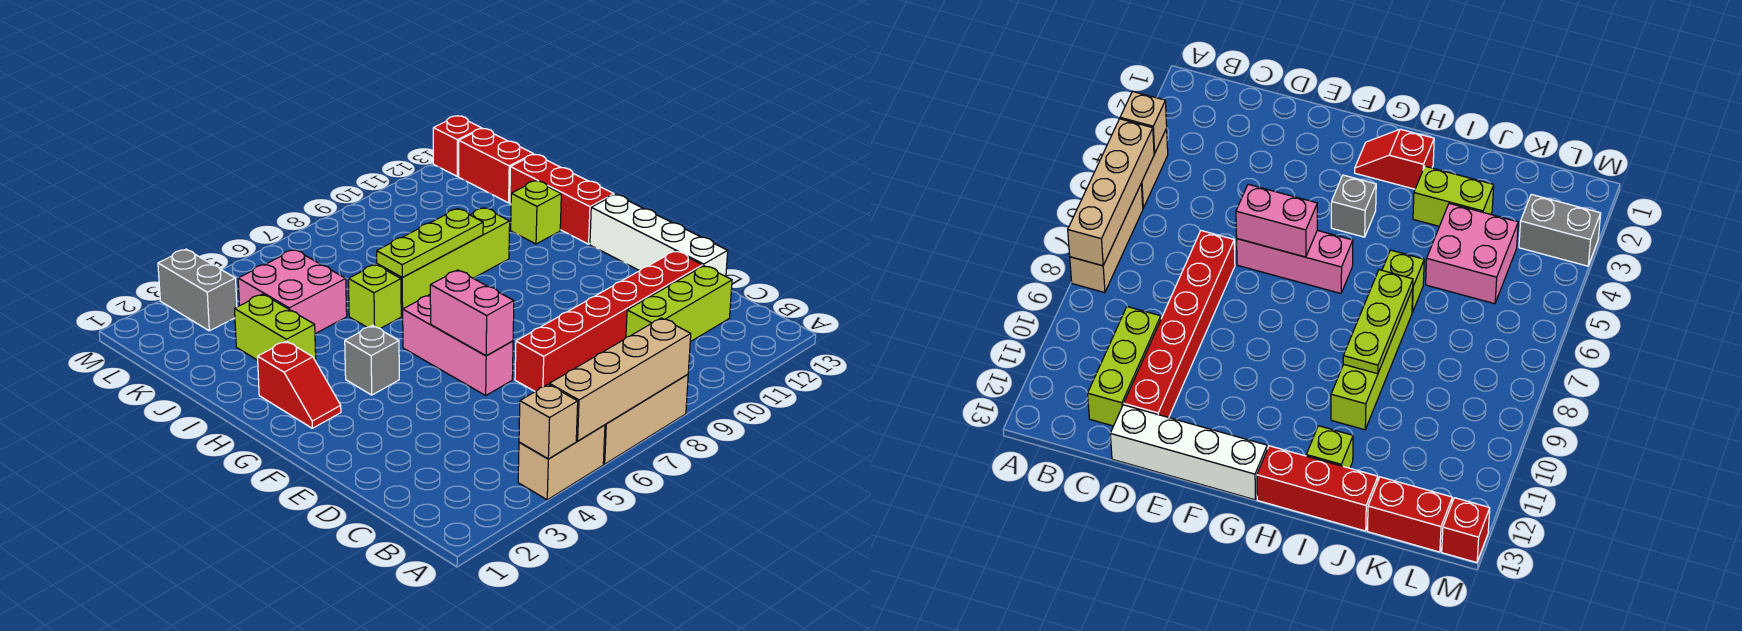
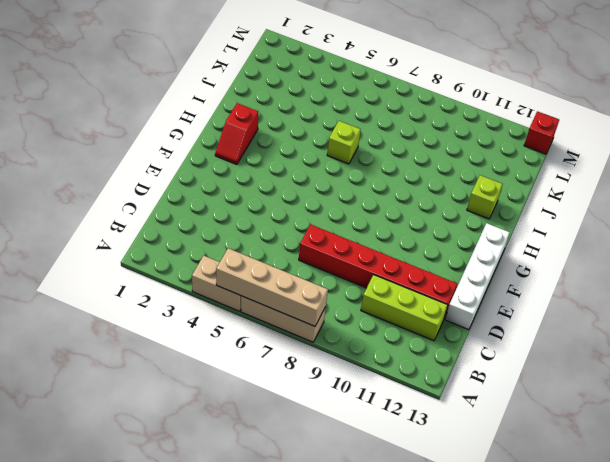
none -> pink 1x3 brick [403,295,513,395]
none -> grey 1x1 brick [345,326,399,395]
none -> red 1x3 brick [510,154,614,244]

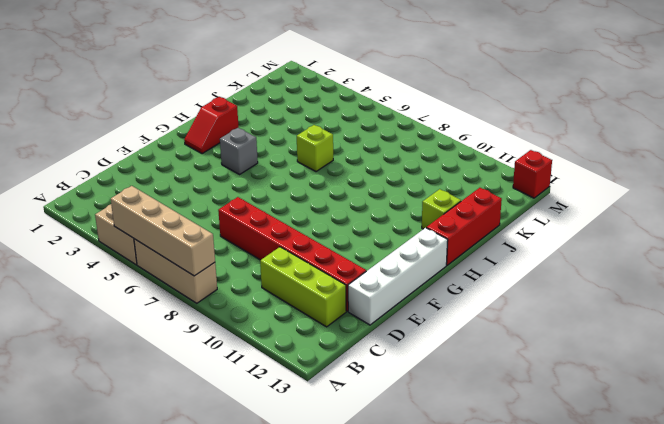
none -> pink 1x3 brick [403,295,513,395]
none -> lime 1x2 brick [235,294,316,361]
none -> lime 1x4 brick [377,208,510,316]

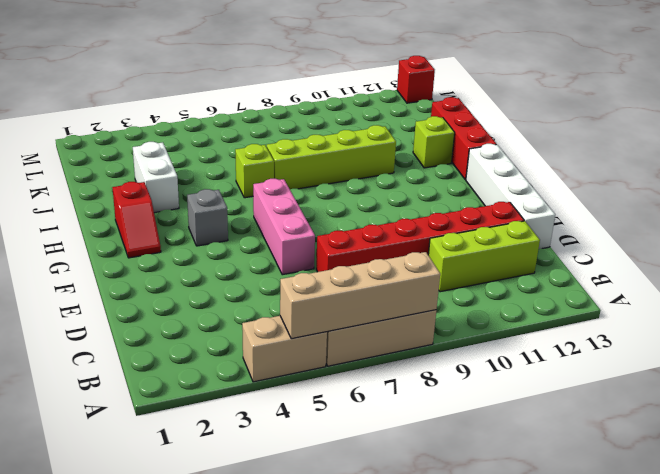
white 1x2 brick [133,142,179,213] -> lime 1x2 brick [235,294,316,361]
none -> pink 2x2 brick [238,250,347,334]
none -> red 1x2 brick [458,129,533,203]
none -> grey 1x2 brick [158,249,237,331]

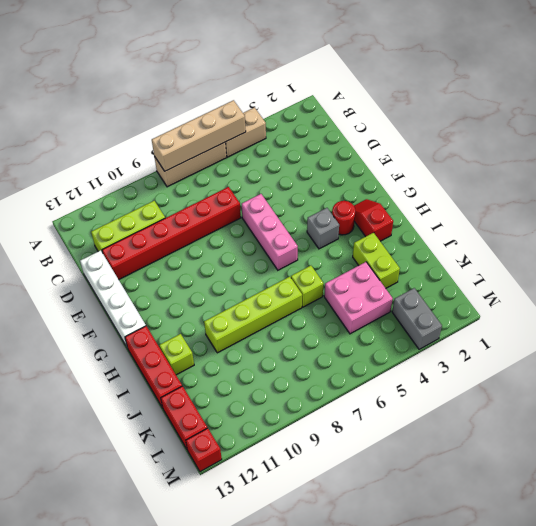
red 1x1 round brick [332,201,355,235] -> none
none -> tan 1x1 brick [519,384,578,459]
none -> pink 1x2 brick [430,270,514,356]
none -> lime 1x3 plate [377,209,483,277]

